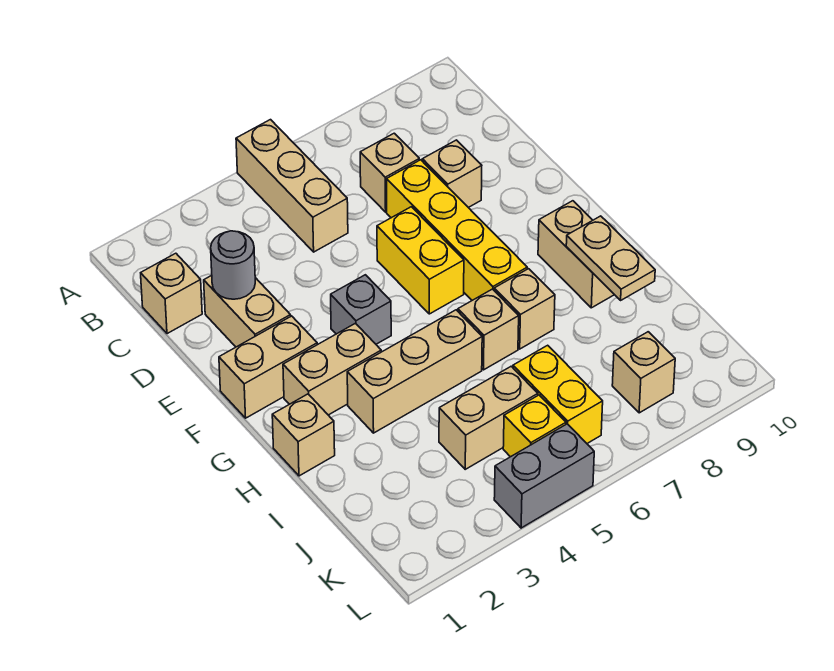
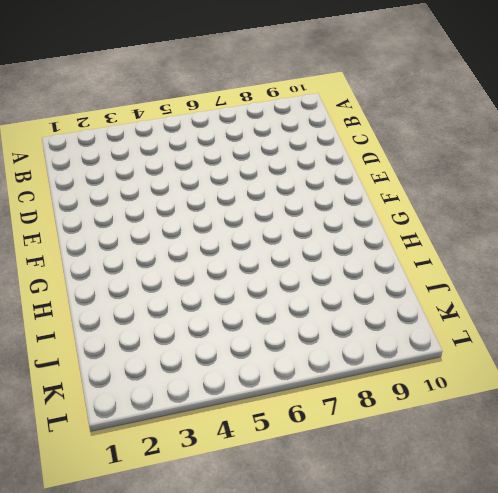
none -> tan 1x3 brick [236,120,348,252]
none -> tan 1x1 brick [141,253,202,334]
none -> tan 1x1 brick [360,133,419,212]

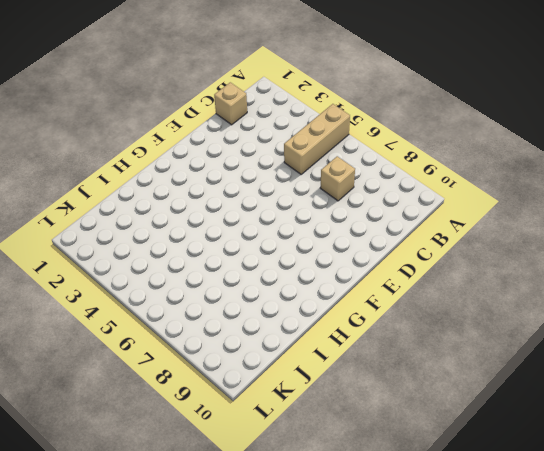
none -> tan 1x2 brick [204,275,291,347]
none -> yellow 1x4 brick [387,160,527,300]
none -> tan 1x1 brick [422,140,482,208]

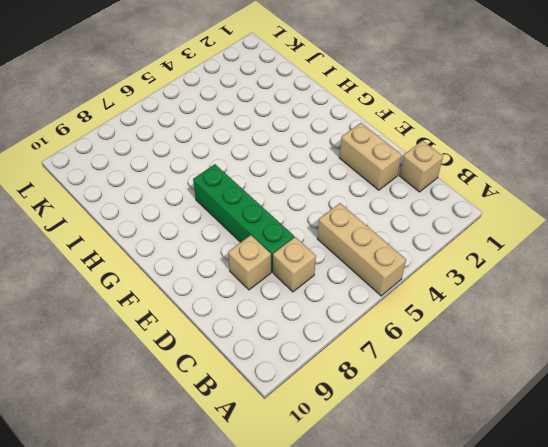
green 1x4 brick [193,164,294,272] -> yellow 1x4 brick [387,160,527,300]
none -> yellow 1x2 brick [377,207,464,314]
none -> tan 1x2 brick [219,316,317,418]
none -> grey 1x1 brick [331,275,391,344]

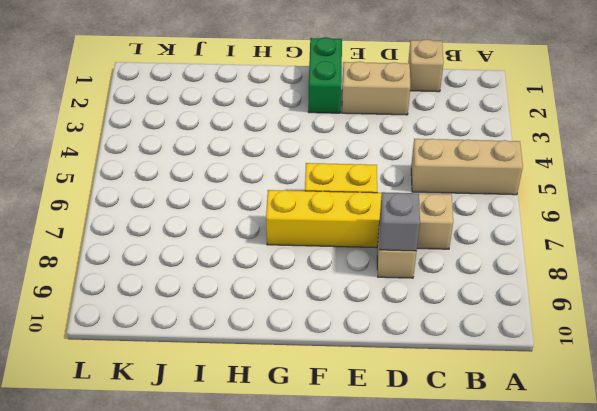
grey 1x1 brick [379,192,420,251] -> grey 1x1 brick moved to [331,275,391,344]
green 1x2 brick [308,37,342,113] -> tan 1x2 brick [219,316,317,418]
none -> tan 1x2 brick [283,323,381,415]
none -> tan 1x2 brick [538,201,614,308]
none -> tan 1x1 brick [272,394,335,476]

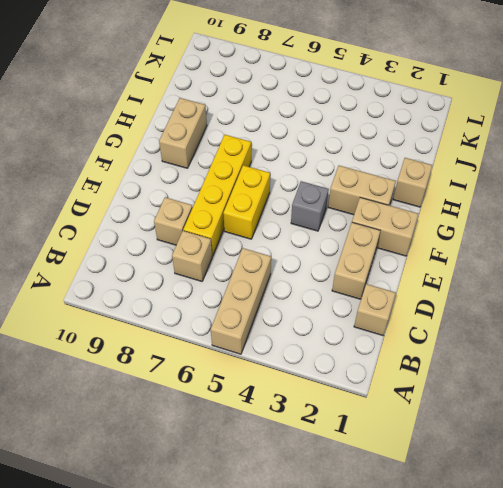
none -> tan 1x3 brick [347,310,482,433]
none -> tan 1x1 brick [458,289,519,370]
none -> tan 1x1 brick [494,269,555,349]

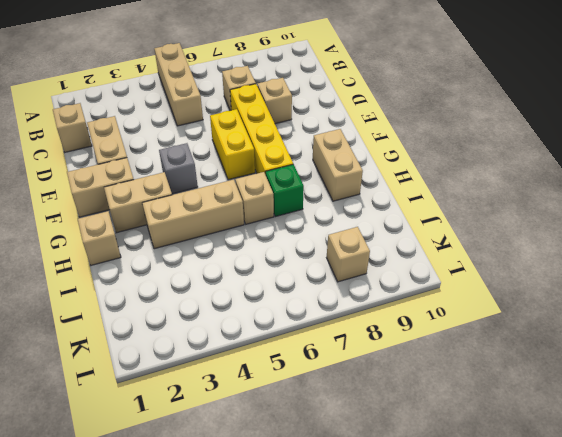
green 1x1 brick [266,164,304,217] -> tan 1x1 brick [494,269,555,349]
none -> tan 1x2 brick [439,366,538,469]
none -> yellow 1x2 brick [513,345,603,443]
none -> yellow 1x1 brick [503,395,566,457]

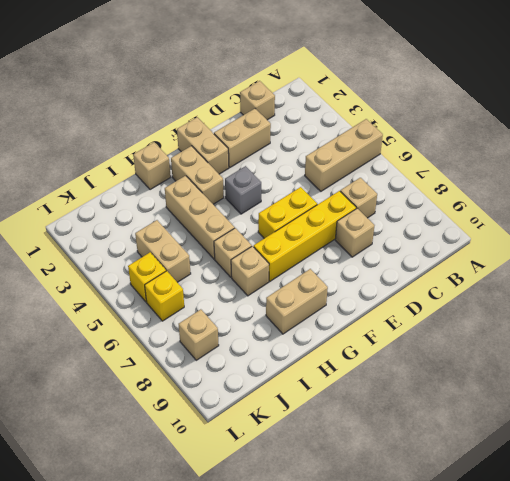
yellow 1x1 brick [145,271,184,321] -> yellow 1x2 brick [513,345,603,443]
none -> grey 1x2 brick [494,424,594,528]
none -> grey 1x1 round brick [211,231,255,299]
none -> tan 1x2 plate [566,216,655,300]

